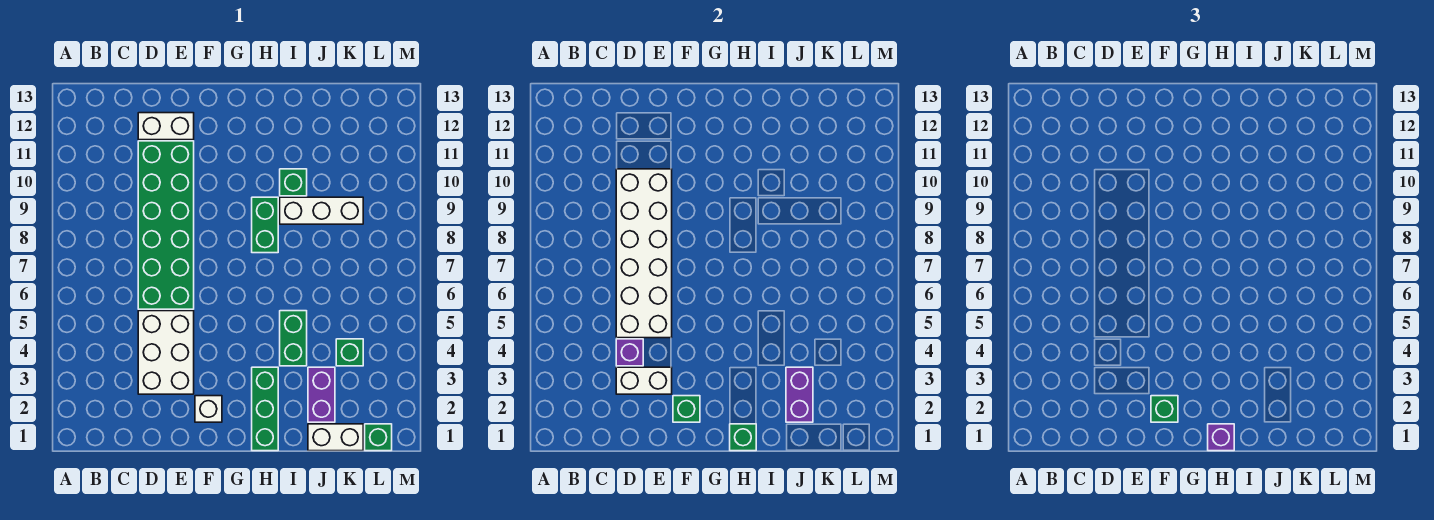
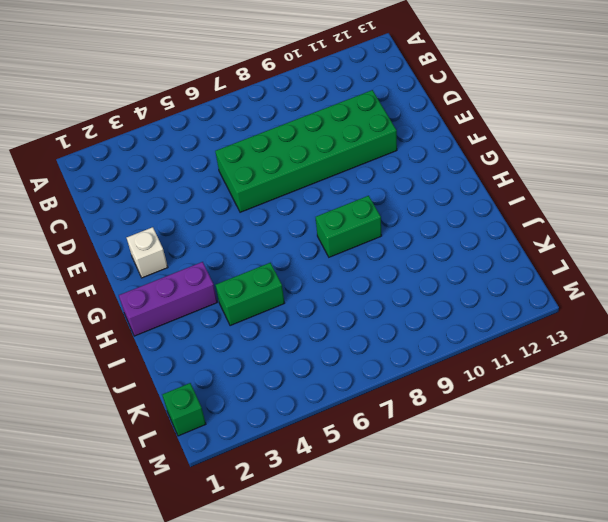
purple 1x3 brick [119,262,217,336] -> green 1x3 brick [252,367,278,451]
none -> white 2x3 brick [138,311,194,394]
none -> white 1x2 brick [138,113,194,140]
none -> white 1x3 brick [280,197,363,224]

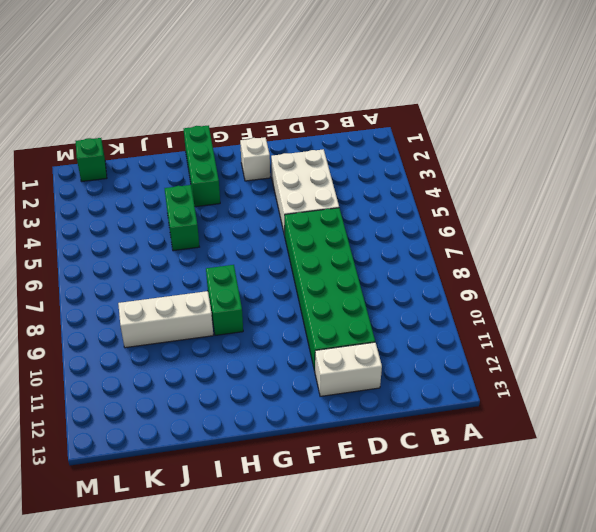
none -> green 1x1 brick [280,169,307,196]
none -> white 1x2 brick [308,424,363,451]
none -> purple 1x2 brick [308,367,335,422]

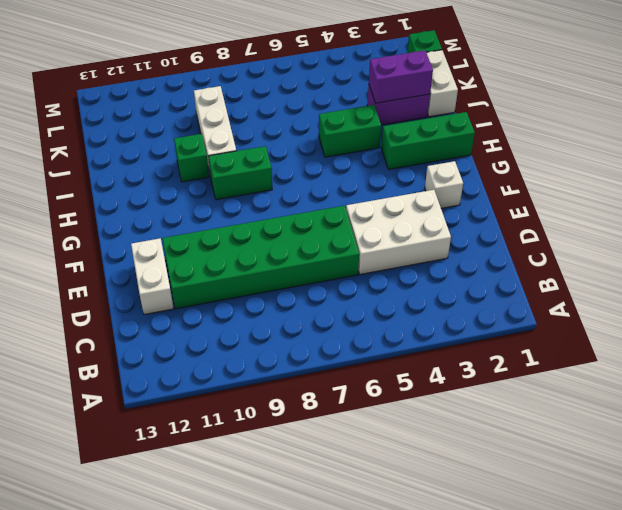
none -> green 1x1 brick [336,339,363,366]
none -> white 1x2 brick [616,367,672,394]
none -> purple 1x1 brick [616,339,643,366]

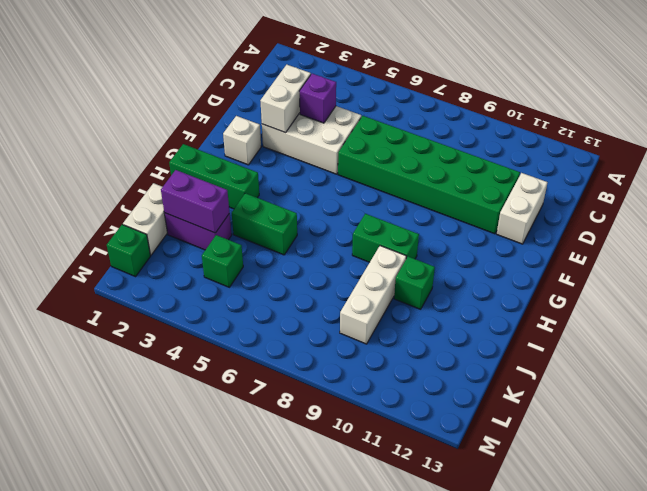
none -> white 2x6 brick [616,169,672,338]
none -> green 1x1 brick [673,396,700,422]
none -> green 1x1 brick [730,424,756,451]

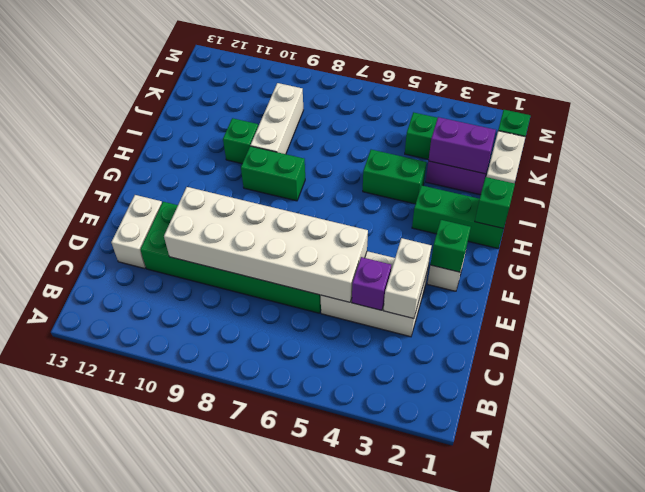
none -> green 1x1 brick [1151,396,1178,422]
none -> purple 1x1 brick [1208,424,1234,451]

